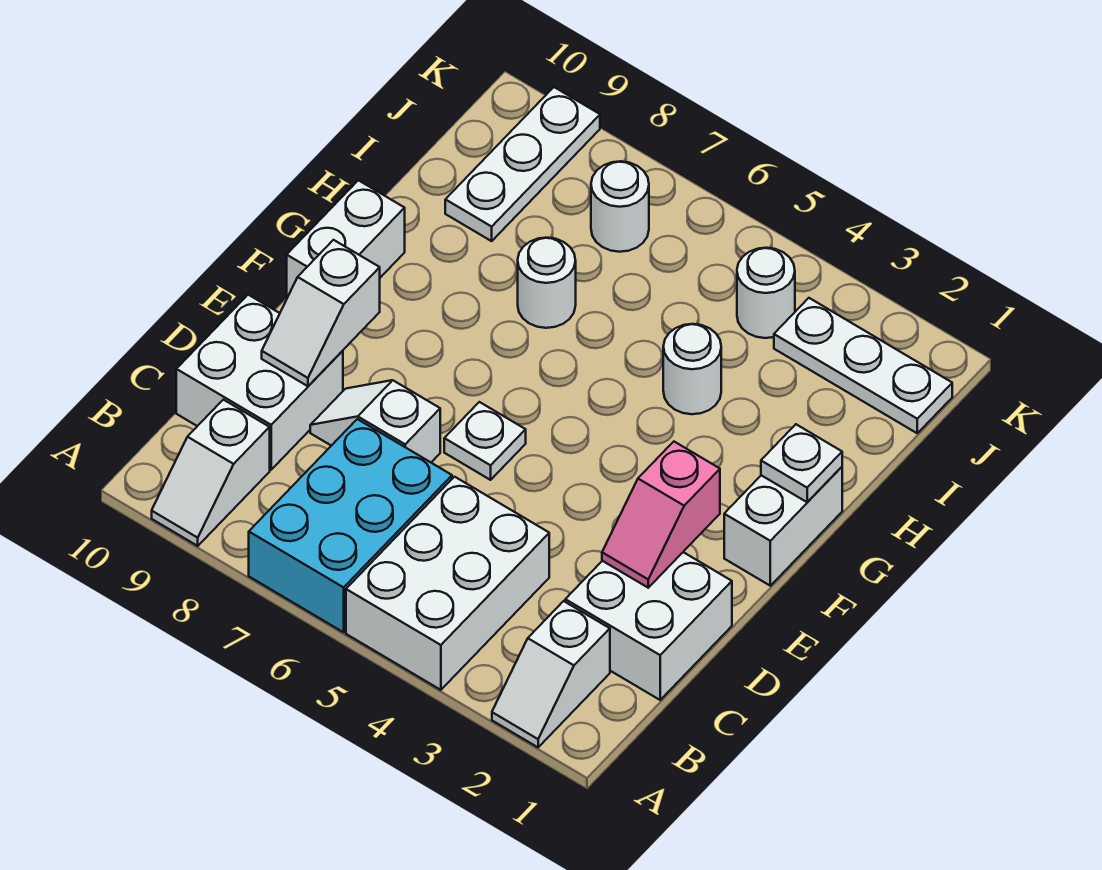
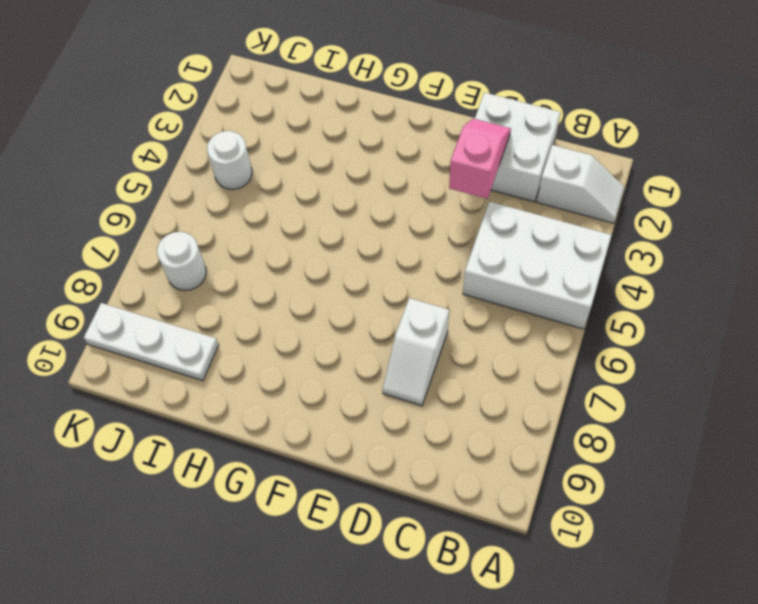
pink 1x2 slope [449,119,511,199] -> pink 1x2 slope turned to [602,442,720,588]
none -> cyan 2x3 brick [249,419,452,632]
none -> white 1x2 slope [152,400,270,546]
none -> white 2x2 brick [176,295,343,470]

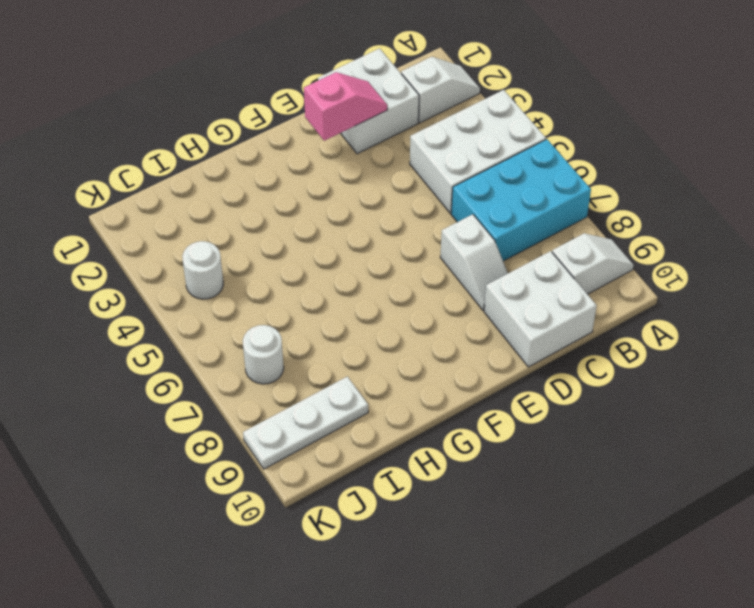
none -> white 1x1 plate [444,402,526,480]
none -> white 1x2 brick [724,467,842,586]
none -> white 1x2 brick [287,180,405,298]

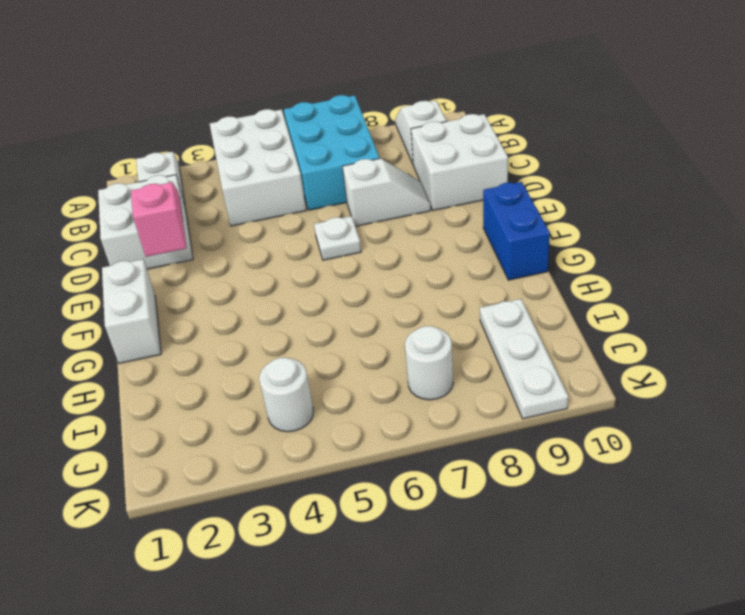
blue 1x2 brick [483,182,550,280] -> white 1x2 brick [287,180,405,298]
none -> white 1x1 round brick [663,324,721,414]
none -> white 1x1 round brick [518,238,576,328]
none -> white 1x3 plate [774,298,952,433]

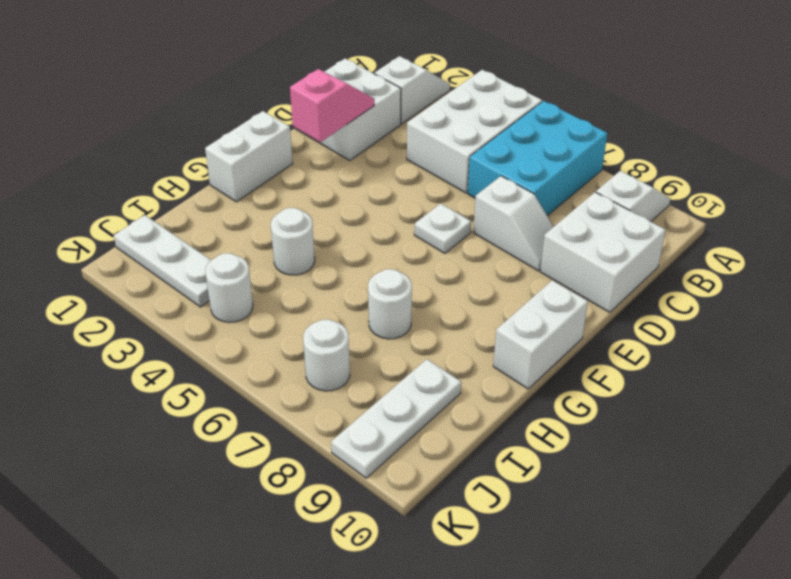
none -> white 1x2 slope [262,240,380,386]
none -> white 1x1 plate [761,424,842,502]

